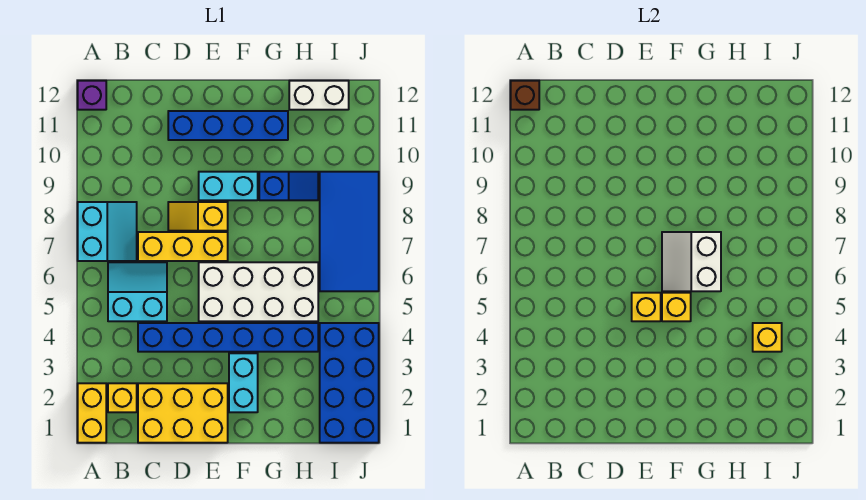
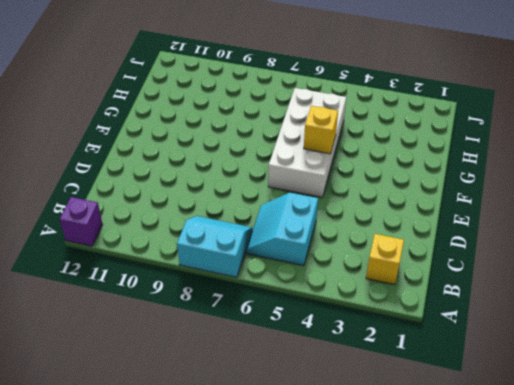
none -> yellow 1x2 brick [78,383,106,443]
none -> yellow 2x3 brick [138,383,228,443]
none -> blue 1x6 brick [138,323,318,352]

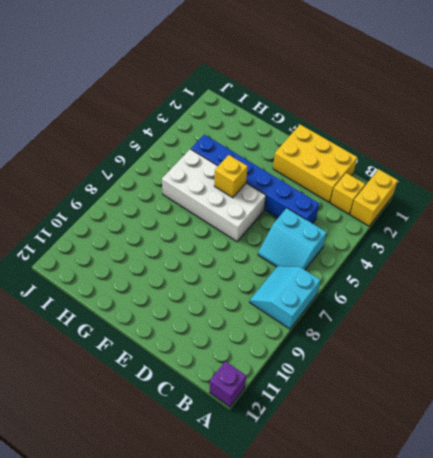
none -> yellow 1x3 brick [138,232,228,261]
none -> yellow 1x2 slope [168,202,228,231]
none -> blue 1x4 brick [168,111,288,140]

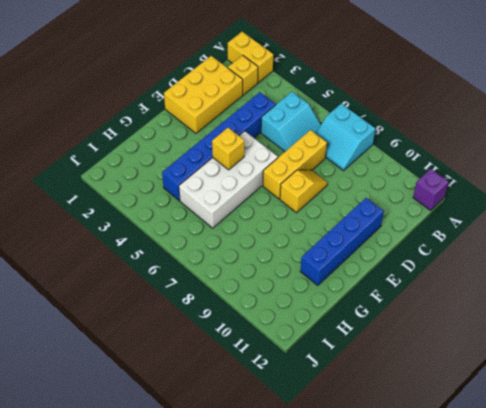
none -> cyan 1x2 brick [199,172,258,200]
none -> cyan 1x2 brick [229,353,258,412]
none -> blue 1x2 slope [259,172,318,200]

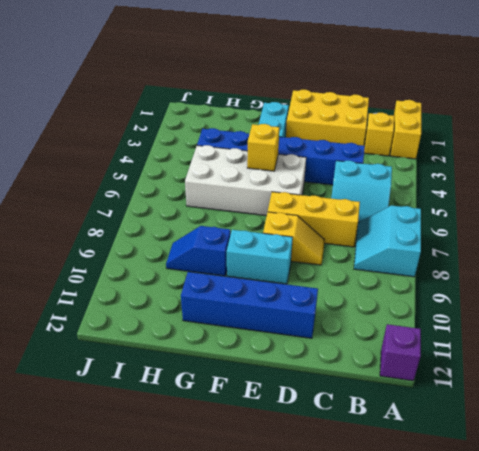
none -> white 1x2 brick [289,81,349,110]
none -> blue 2x4 brick [320,323,379,443]
none -> blue 2x4 tile [320,172,379,291]

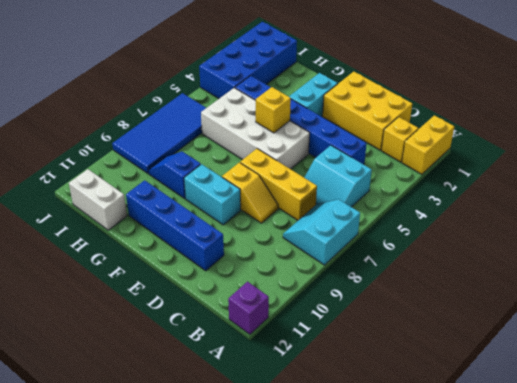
none -> brown 1x1 brick [511,81,539,110]
none -> yellow 1x1 brick [632,293,661,321]
none -> white 2x2 slope [662,232,721,291]

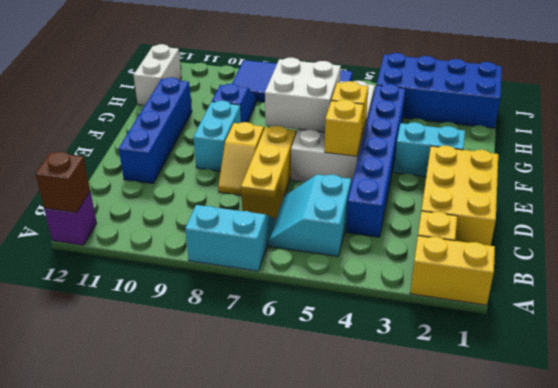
white 2x2 brick [265,58,341,132] -> white 2x2 slope [662,232,721,291]
none -> yellow 1x1 brick [753,323,782,352]

